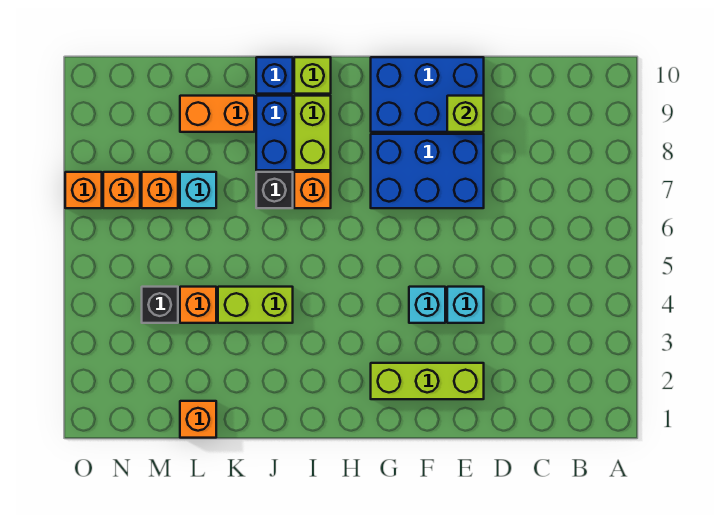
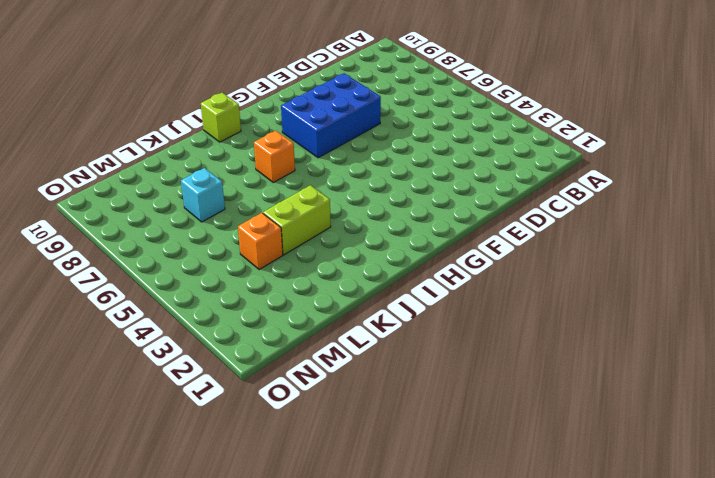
none -> lime 1x3 brick [371,363,484,399]
none -> cyan 1x1 brick [447,287,484,323]
none -> blue 2x3 brick [371,57,484,132]

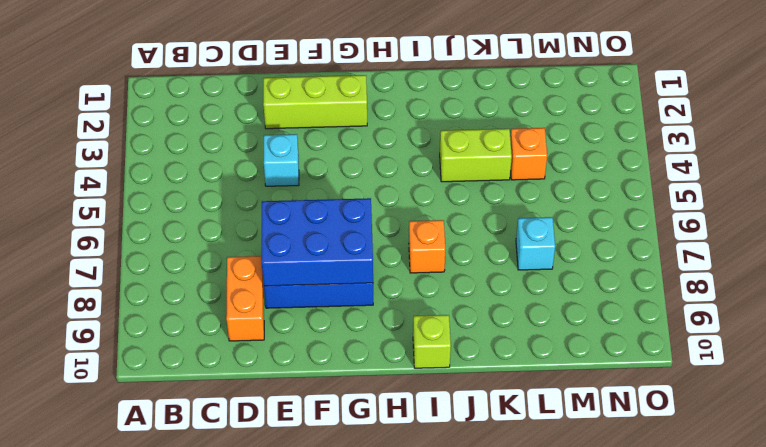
orange 1x2 brick [226,256,264,341] -> orange 1x2 brick turned to [180,96,254,132]
blue 2x3 brick [262,198,373,286] -> blue 2x3 brick moved to [371,57,484,132]
none -> cyan 1x1 brick [409,287,445,323]
none -> lime 1x2 brick [294,96,331,170]
none -> black 1x1 brick [256,172,293,208]

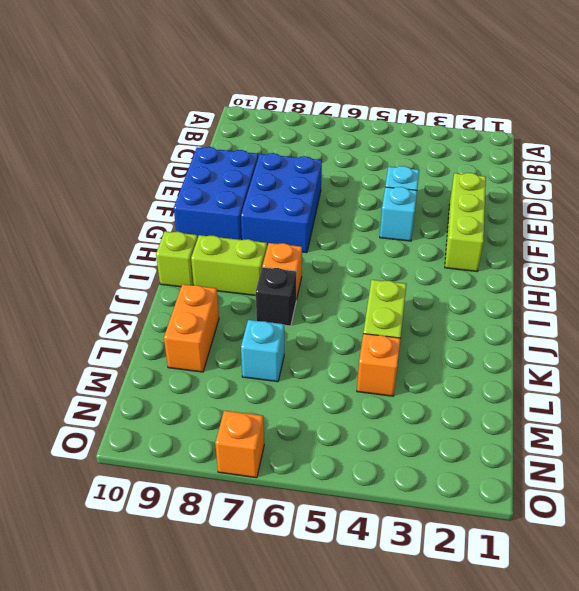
none -> blue 1x2 brick [256,96,293,170]
none -> blue 1x1 brick [256,57,293,94]
none -> orange 1x1 brick [180,401,216,438]

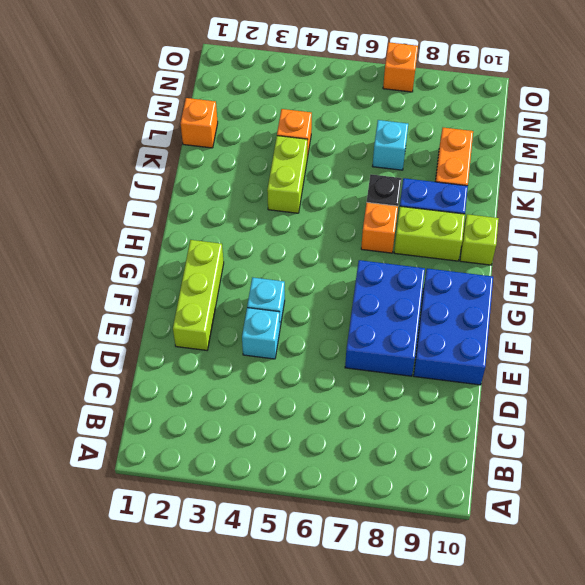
none -> blue 1x1 brick [256,57,293,94]
none -> black 1x1 brick [142,287,178,323]
none -> orange 1x1 brick [142,172,178,208]

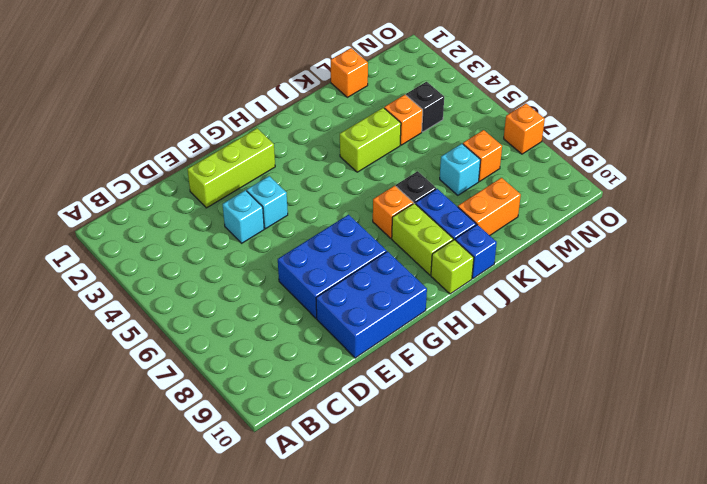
none -> orange 1x1 brick [103,172,140,208]
none -> lime 1x1 brick [447,96,484,132]

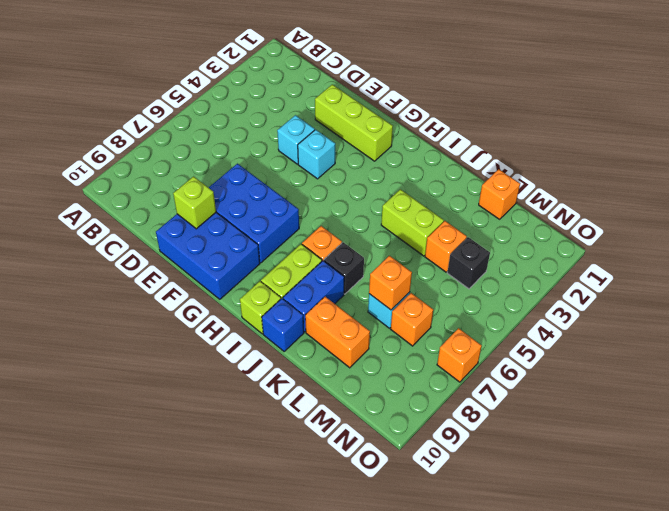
orange 1x1 brick [369,256,412,310] -> orange 1x1 brick moved to [103,172,140,208]

